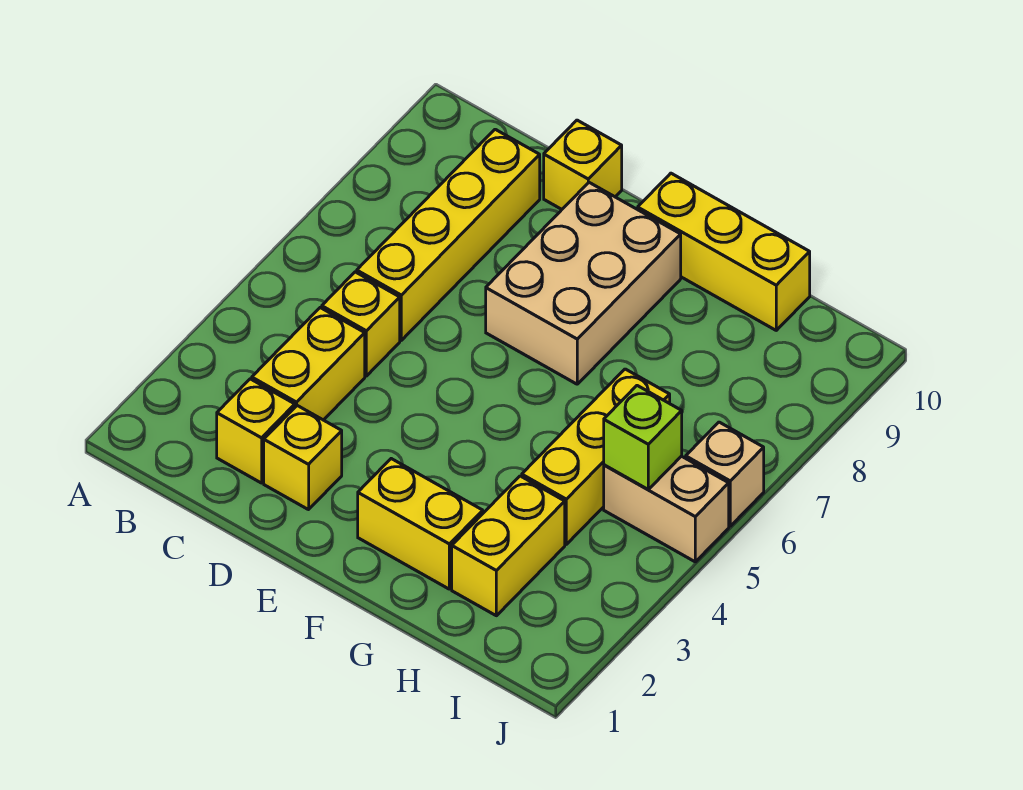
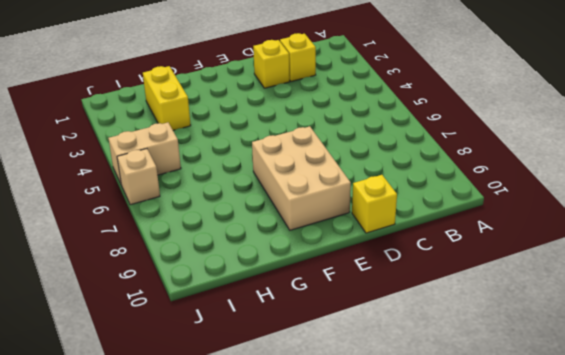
none -> yellow 1x2 brick [252,308,365,420]
none -> yellow 1x1 brick [322,272,400,376]
none -> yellow 1x4 brick [357,129,540,340]

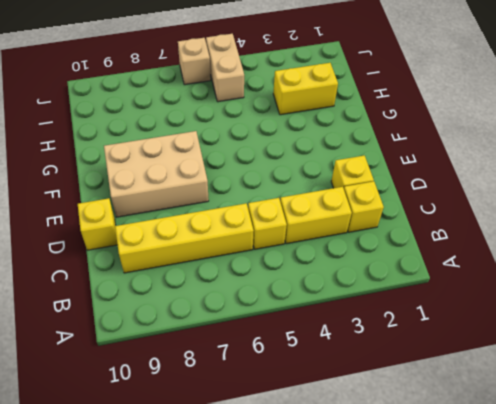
none -> yellow 1x2 brick [358,459,483,589]
none -> yellow 1x3 brick [638,173,810,330]
none -> yellow 1x3 brick [522,369,670,544]

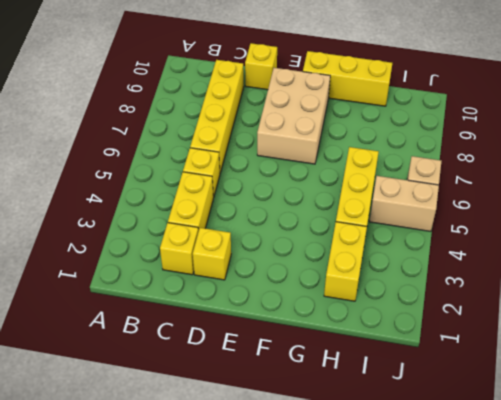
none -> yellow 1x2 brick [358,459,483,589]
none -> lime 1x1 brick [604,386,682,489]

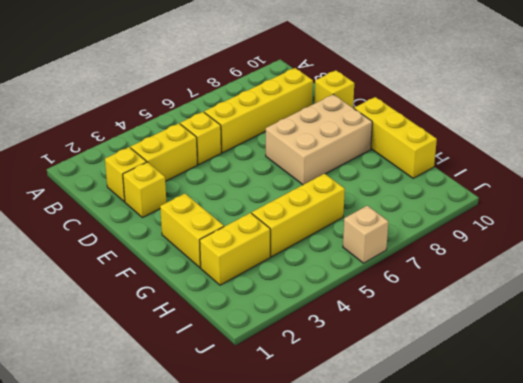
none -> tan 1x2 brick [604,456,729,562]
none -> lime 1x1 brick [604,386,682,489]

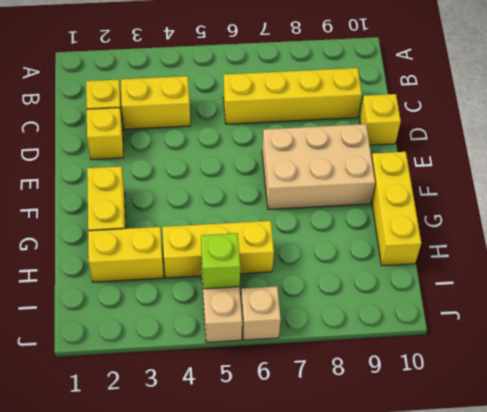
none -> yellow 1x1 brick [322,272,400,376]

